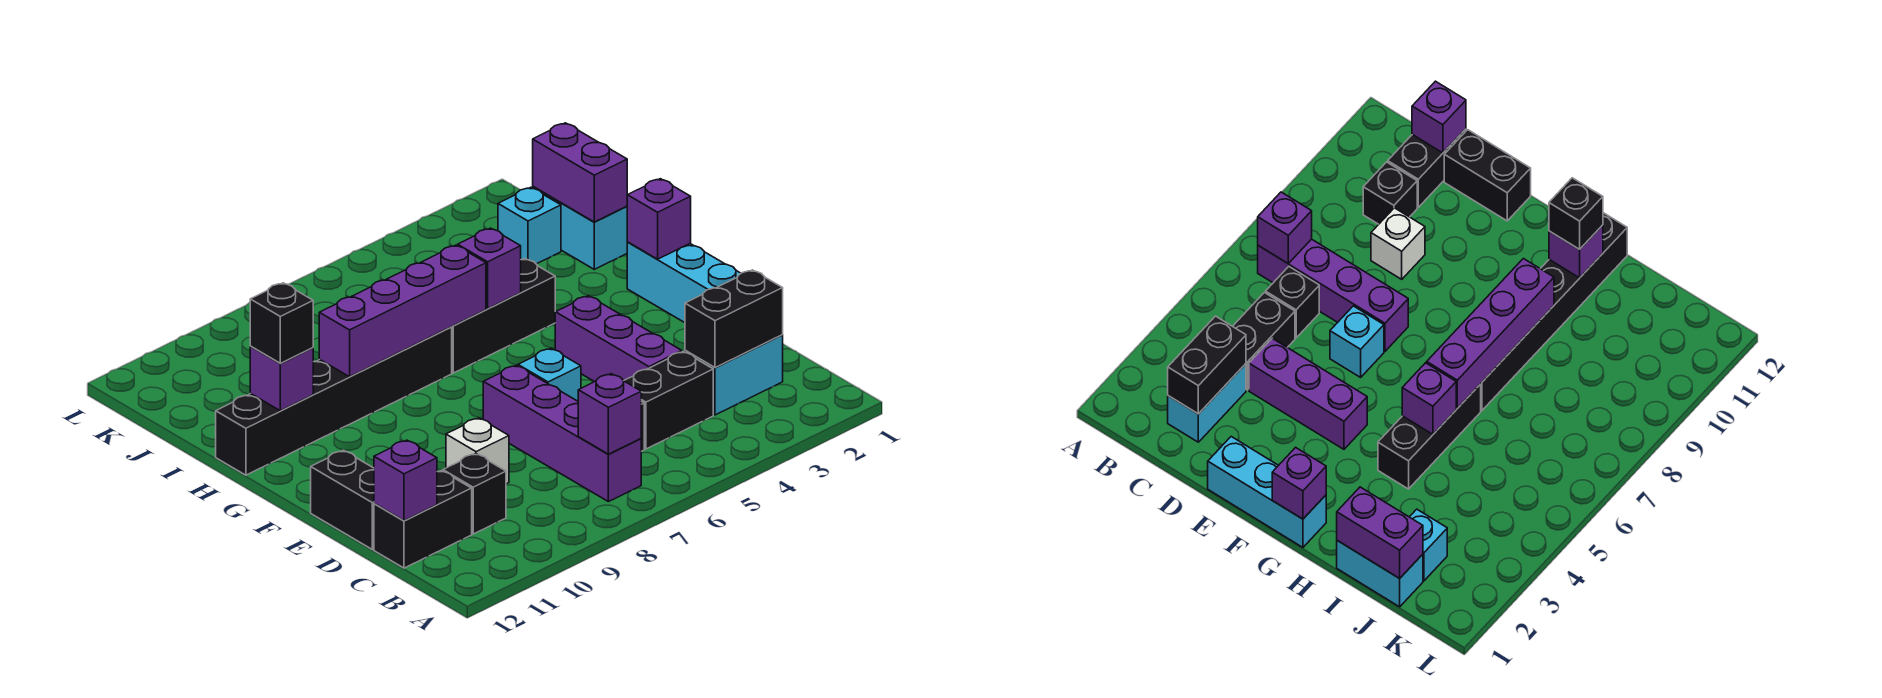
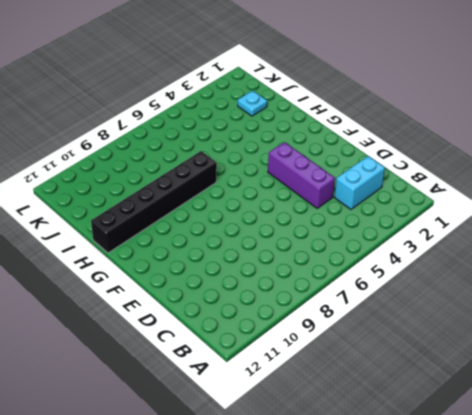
cyan 1x1 plate [238,90,267,116] -> cyan 1x1 brick [498,187,561,264]
none -> purple 1x4 brick [483,365,641,502]
none -> black 1x2 brick [624,351,713,449]
none -> black 1x1 brick [1266,267,1319,338]

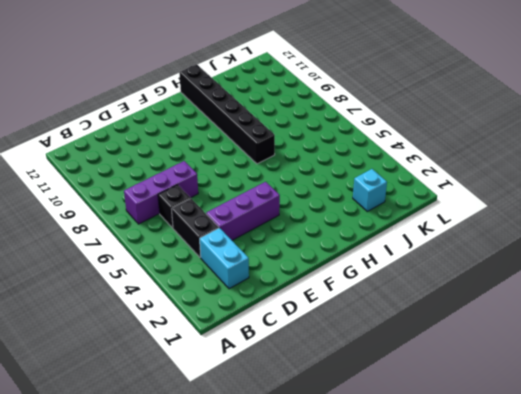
purple 1x3 brick [124,161,198,224] -> purple 1x4 brick [483,365,641,502]
none -> black 1x1 brick [443,454,506,534]
none -> black 1x2 brick [374,471,472,568]
none -> white 1x1 brick [446,418,509,484]

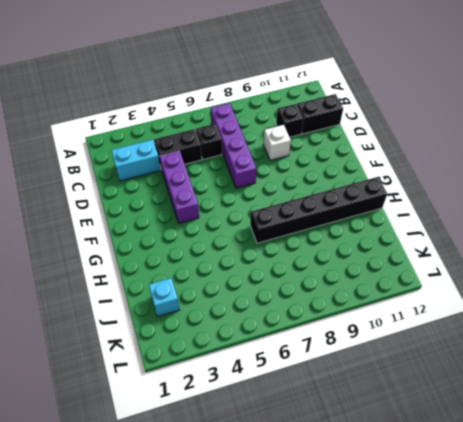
none -> black 1x2 brick [311,450,374,550]
none -> cyan 1x3 brick [627,242,741,323]
none -> cyan 1x1 brick [518,348,581,401]

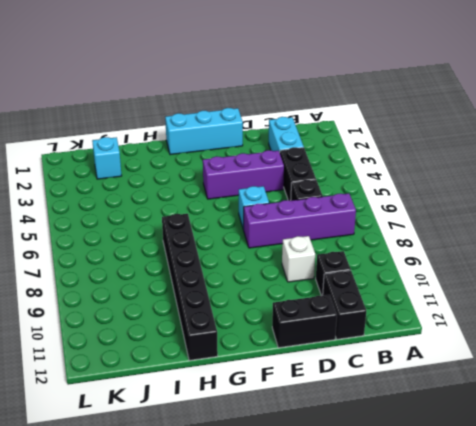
none -> black 1x3 brick [452,259,555,373]
none -> cyan 1x2 brick [533,187,627,269]
none -> purple 1x1 brick [578,374,641,454]

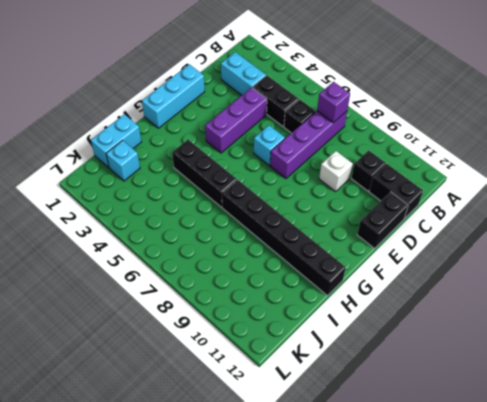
none -> black 1x2 brick [685,270,783,368]
none -> purple 1x1 brick [374,440,437,521]
none -> purple 1x1 brick [627,179,691,259]

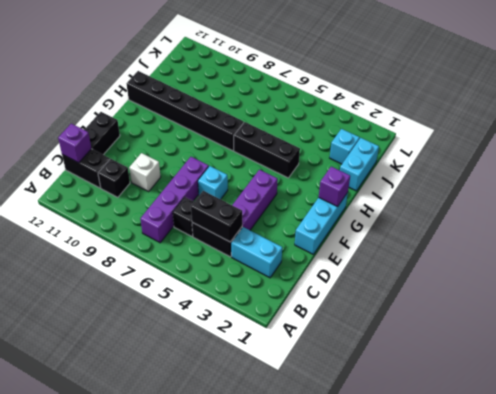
black 1x2 brick [191,191,242,242] -> black 1x2 brick moved to [685,270,783,368]
none -> purple 1x1 brick [578,374,641,454]
none -> purple 1x1 brick [458,228,521,309]
none -> purple 1x4 brick [319,245,486,377]

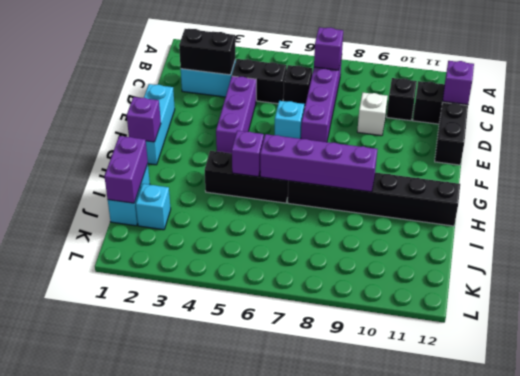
none -> purple 1x1 brick [250,347,313,411]
none -> black 1x1 brick [250,283,313,363]

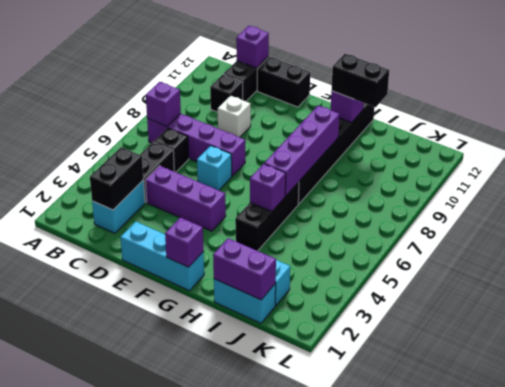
black 1x2 brick [332,54,389,107] -> black 1x1 brick [250,283,313,363]

